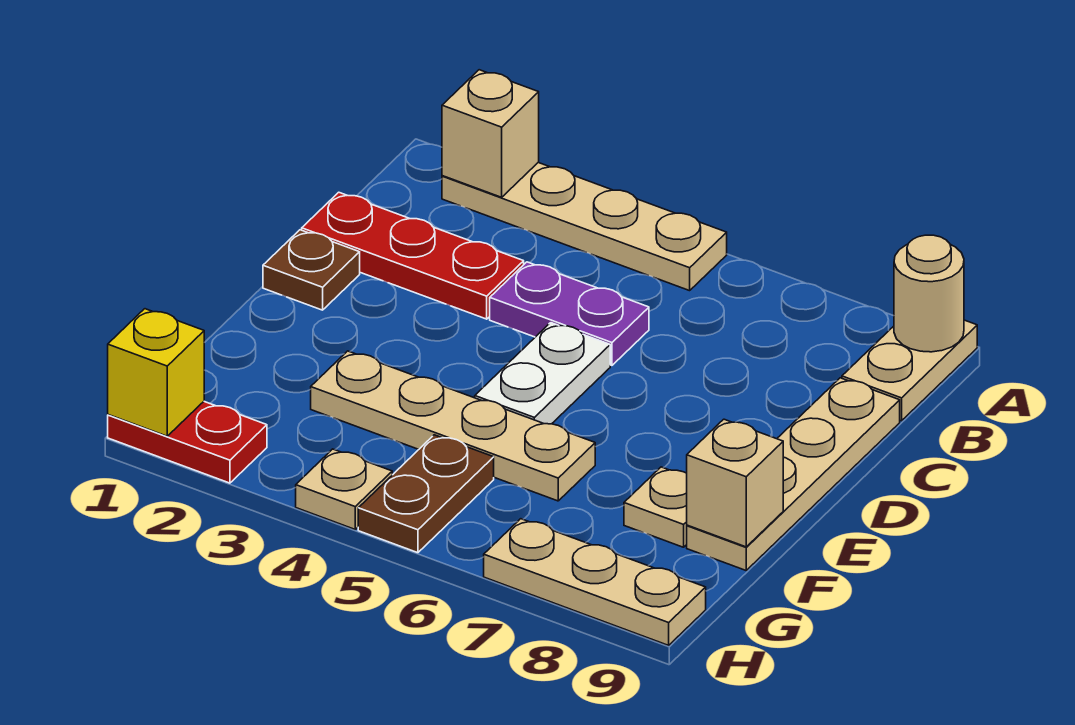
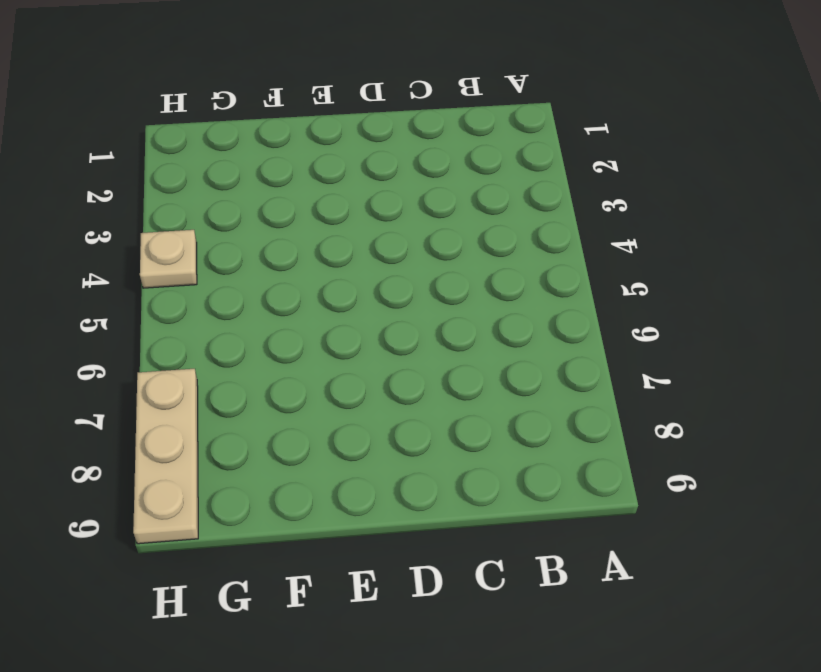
none -> tan 1x4 plate [442,163,727,291]
none -> tan 1x2 plate [842,320,977,421]
none -> red 1x3 plate [302,192,524,319]

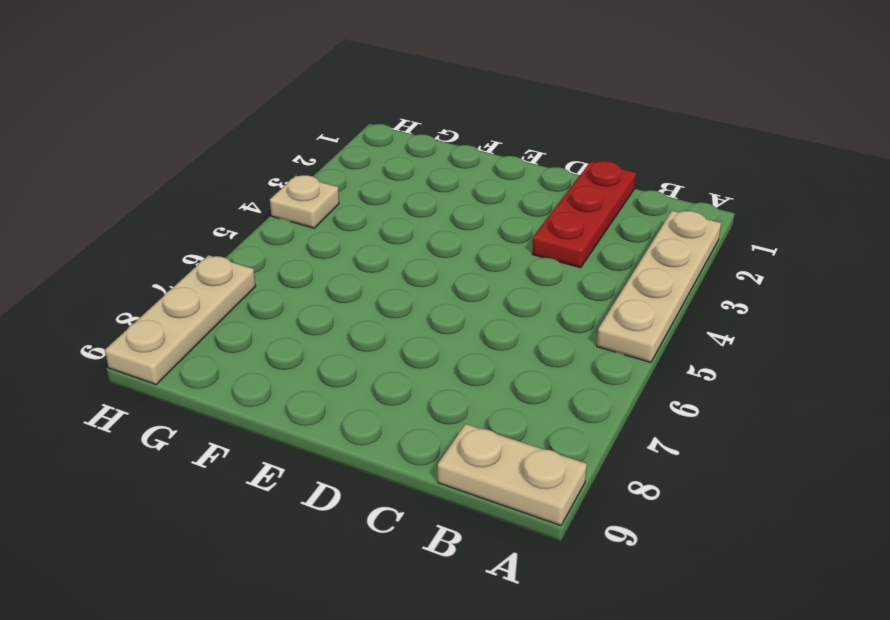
none -> purple 1x2 plate [490,262,649,365]
none -> tan 1x4 plate [687,378,900,570]
none -> brown 1x1 plate [263,230,360,310]

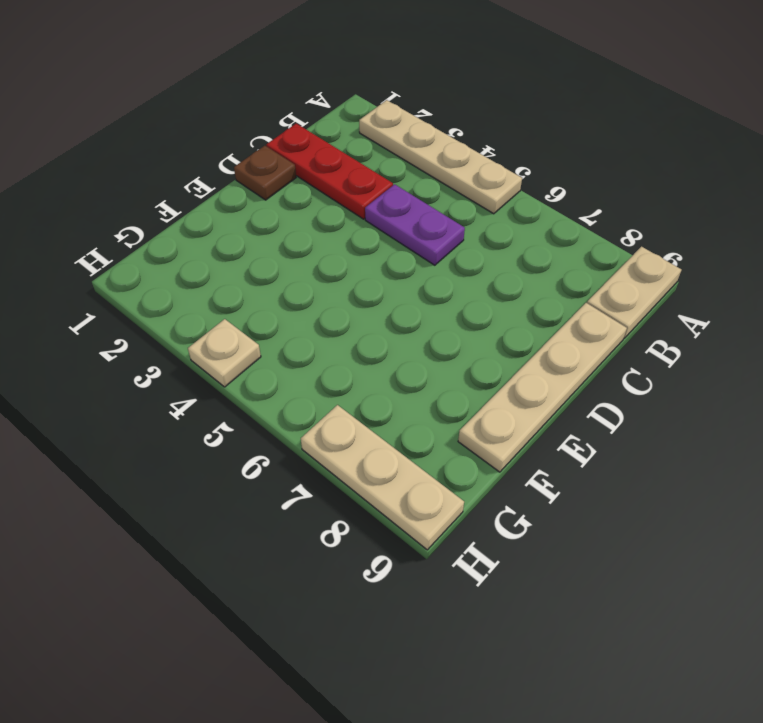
none -> white 1x2 plate [475,323,610,424]
none -> tan 1x4 plate [311,351,595,501]
none -> tan 1x1 plate [624,467,687,547]

